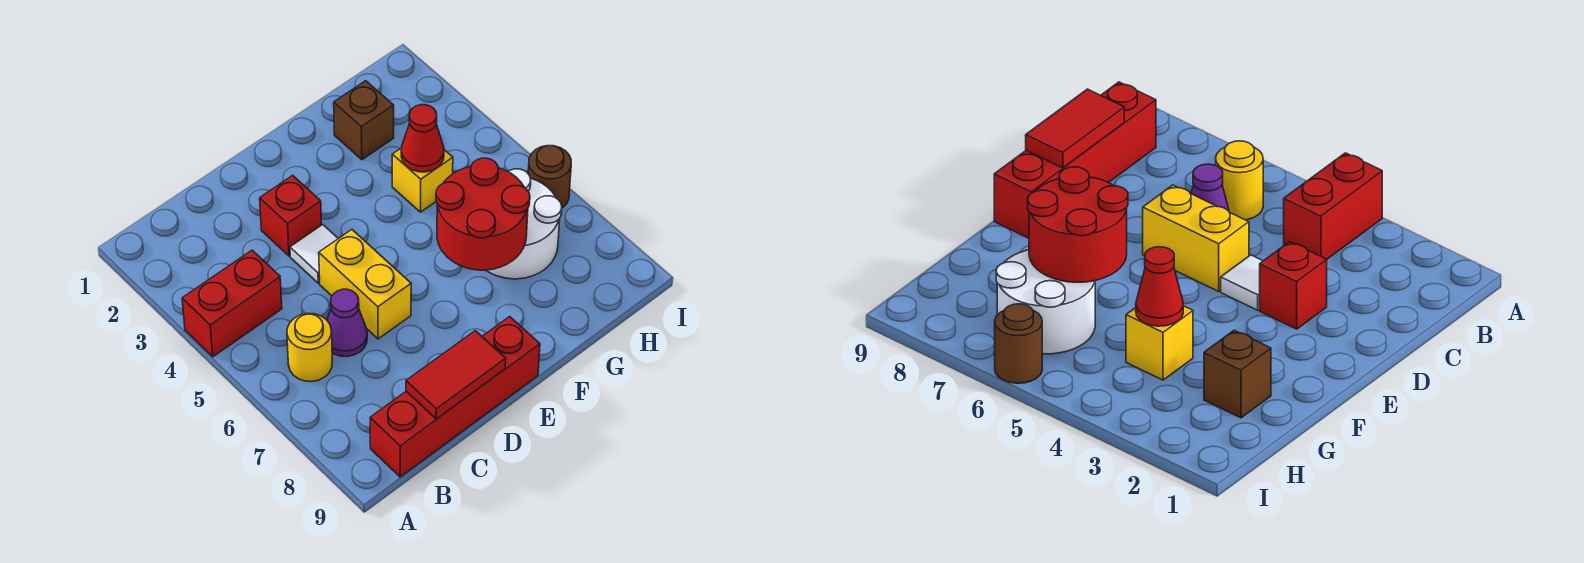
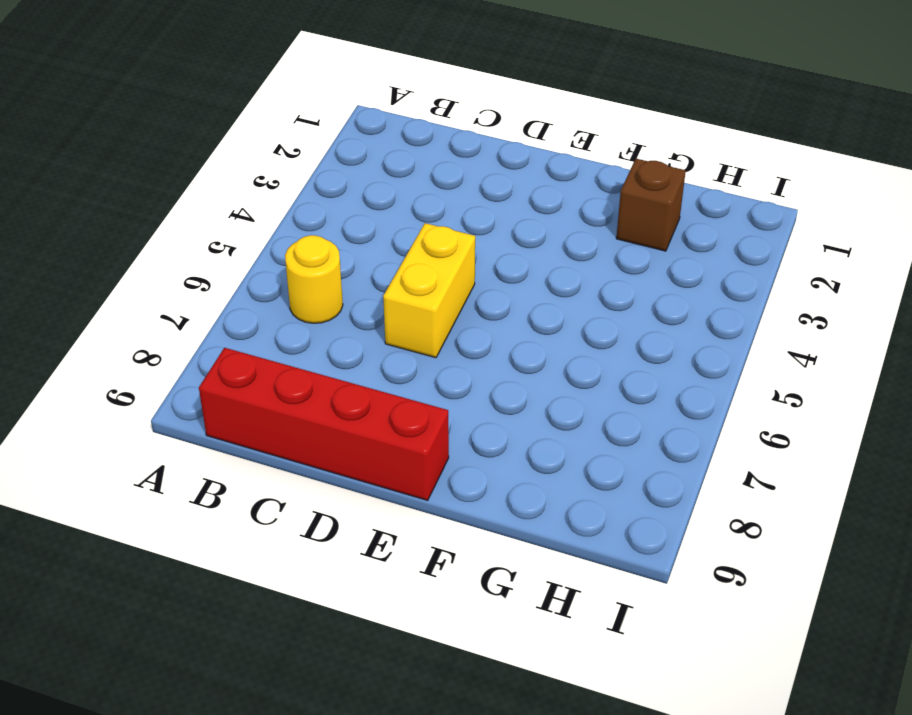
none -> red 1x2 brick [182,250,282,357]
none -> purple 1x1 cone [327,289,367,357]
none -> red 1x1 brick [260,175,321,256]

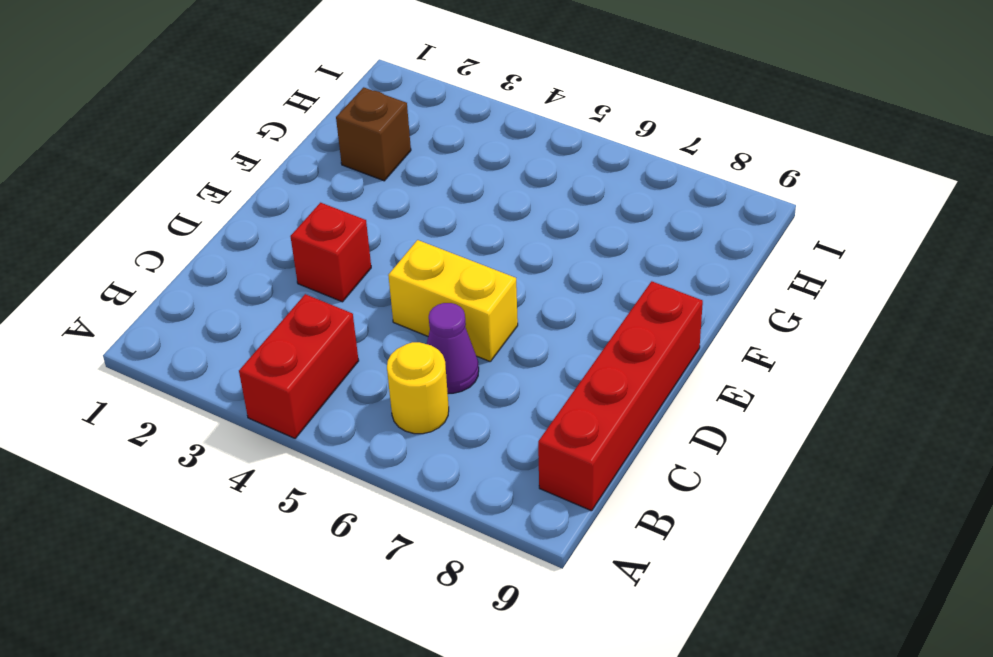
none -> white 1x1 tile [290,225,338,283]
none -> yellow 1x1 brick [392,148,453,212]
none -> white 2x2 round brick [486,169,562,279]

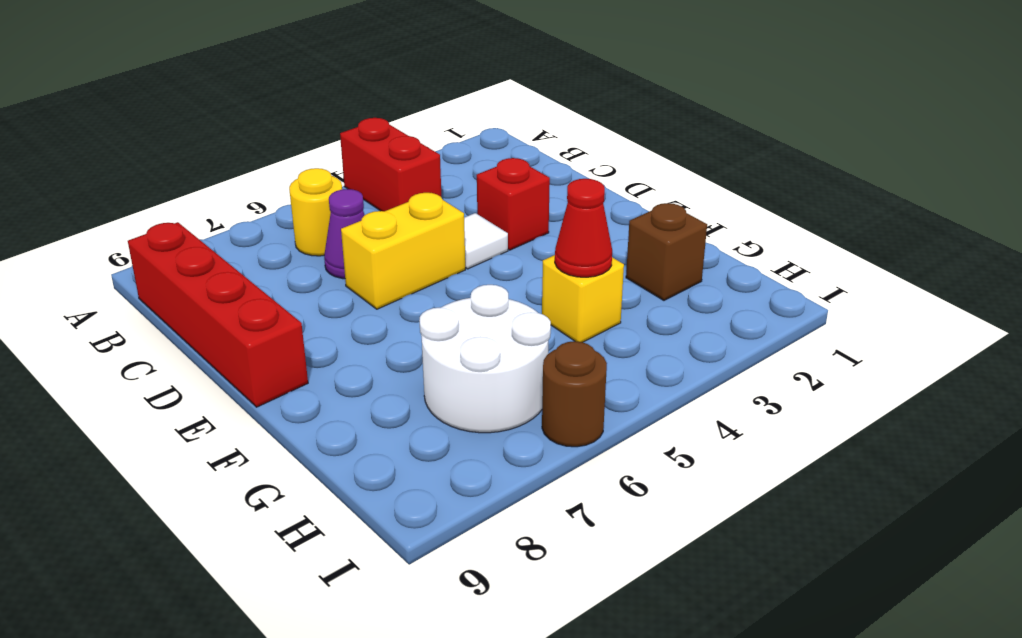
none -> red 1x2 tile [406,331,506,419]
none -> red 2x2 round brick [436,158,530,270]

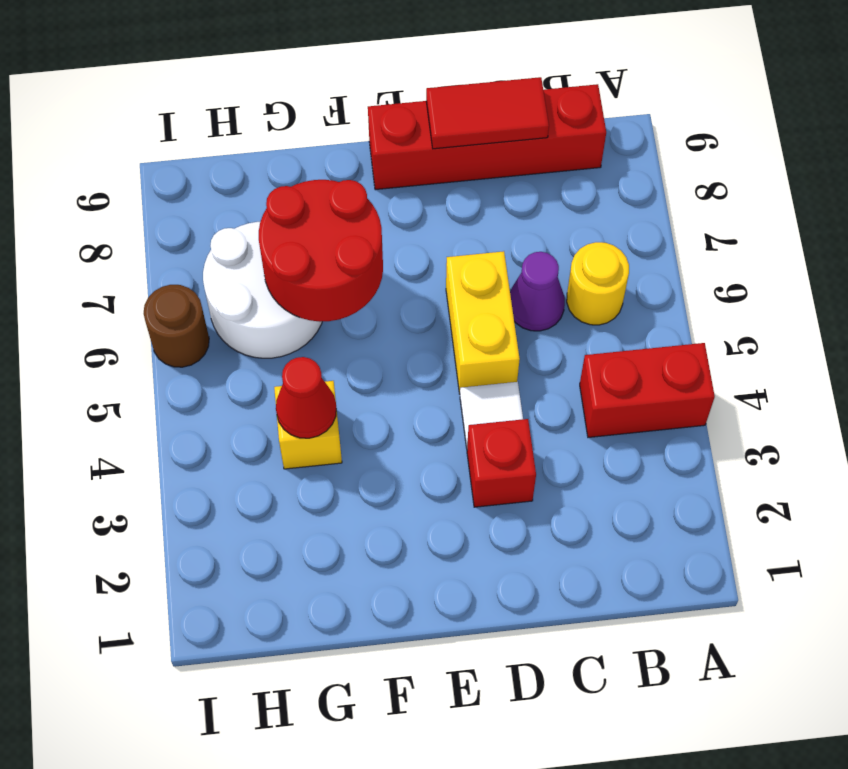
none -> brown 1x1 brick [334,81,394,160]

